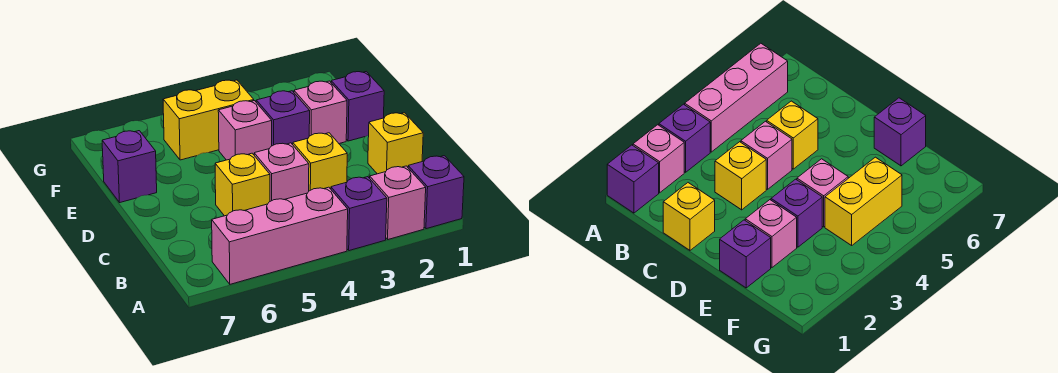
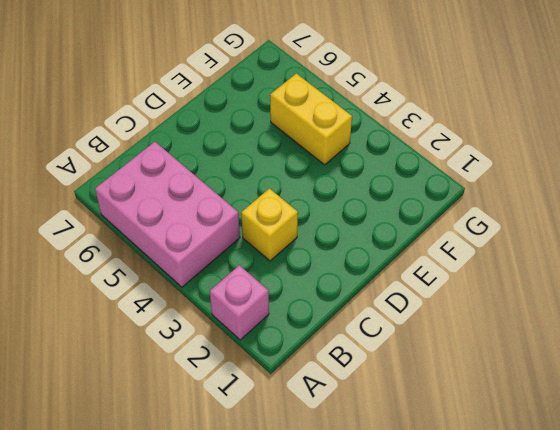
pink 2x3 brick [95,142,240,287] -> pink 1x3 brick [212,187,348,284]
none -> purple 1x1 brick [408,156,464,229]
none -> purple 1x1 brick [331,177,387,251]
none -> yellow 1x1 brick [368,113,423,174]

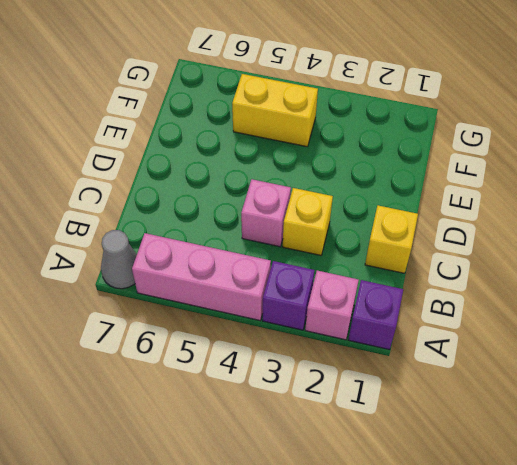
grey 1x1 cone [101,230,137,289] -> none
none -> yellow 1x1 brick [215,153,270,216]
none -> purple 1x1 brick [331,72,384,141]
none -> pink 1x1 brick [294,81,347,144]

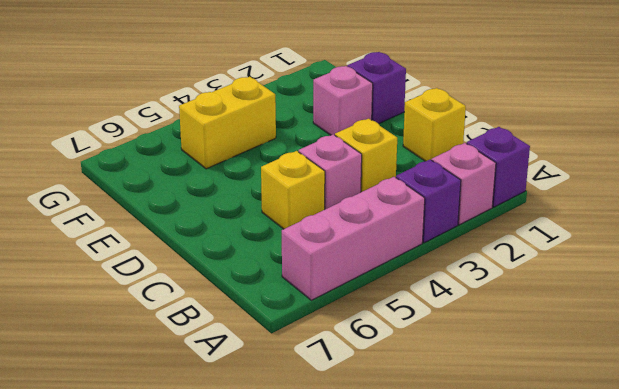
none -> purple 1x1 brick [256,91,310,146]
none -> pink 1x1 brick [218,101,272,160]
none -> purple 1x1 brick [102,131,157,202]

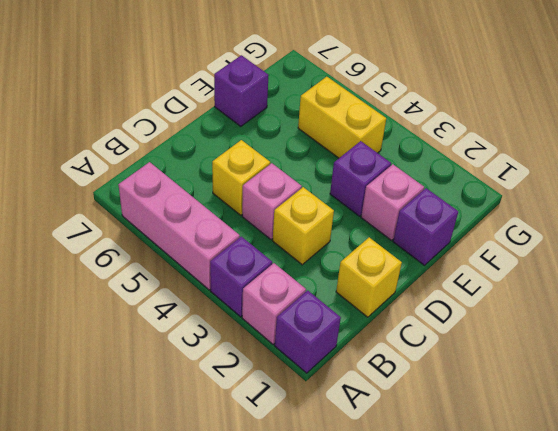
none -> pink 1x1 brick [218,101,272,160]

